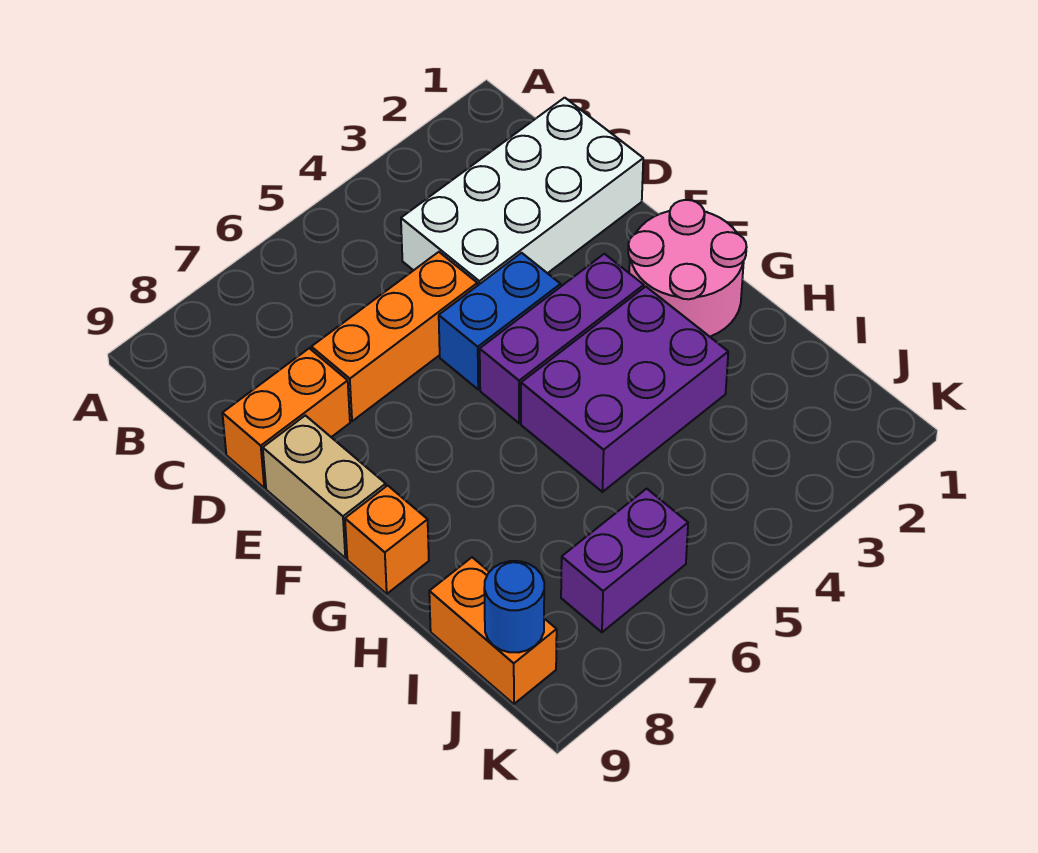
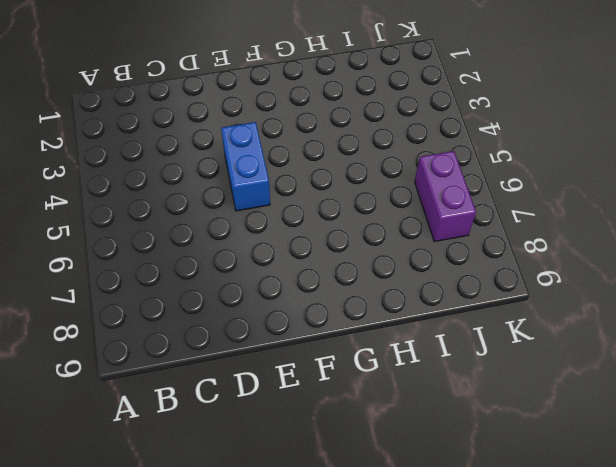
none -> white 2x4 brick [401,98,643,286]
none -> orange 1x3 brick [311,252,477,421]
none -> orange 1x2 brick [222,348,350,488]

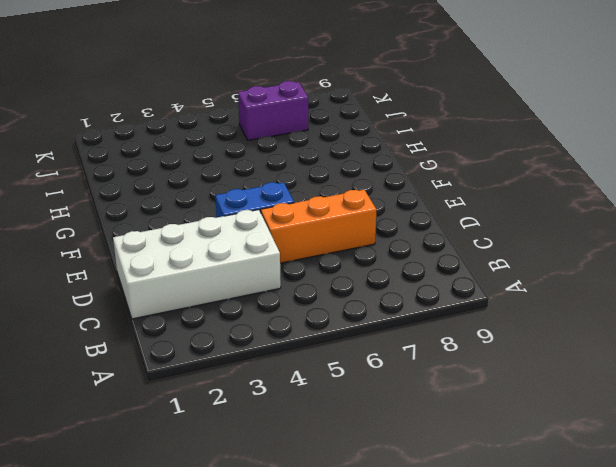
none -> orange 1x2 brick [222,348,350,488]
none -> tan 1x2 brick [263,415,386,558]
none -> pink 2x2 round brick [628,200,746,337]

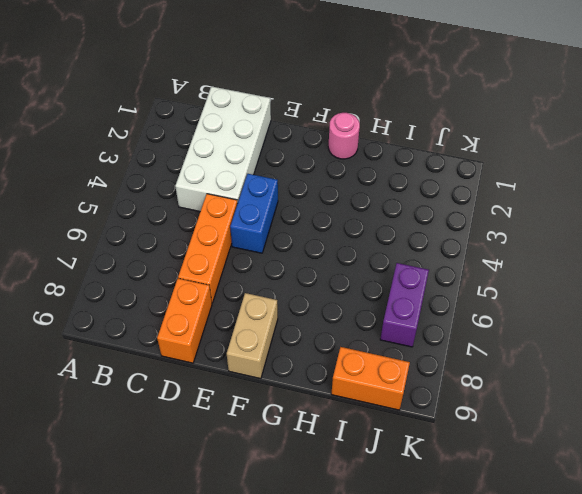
tan 1x2 brick [227,293,278,379] -> tan 1x2 brick turned to [263,415,386,558]
pink 1x1 round brick [328,113,360,159] -> pink 2x2 round brick [628,200,746,337]
none -> purple 1x3 brick [480,254,644,423]
none -> purple 2x3 brick [521,287,728,492]
none -> orange 1x1 brick [345,485,429,594]

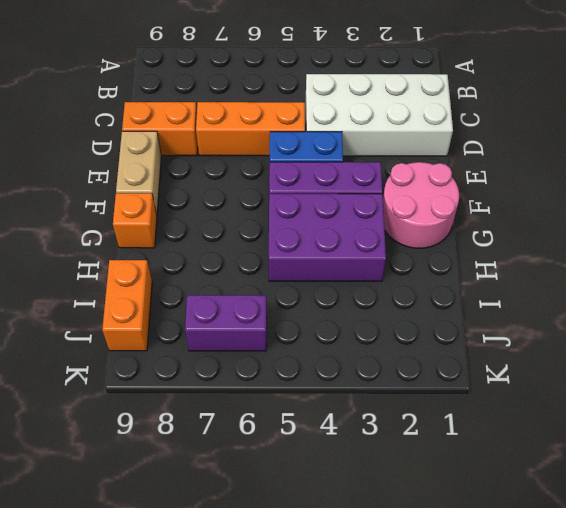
none -> blue 1x1 round brick [484,561,544,652]

